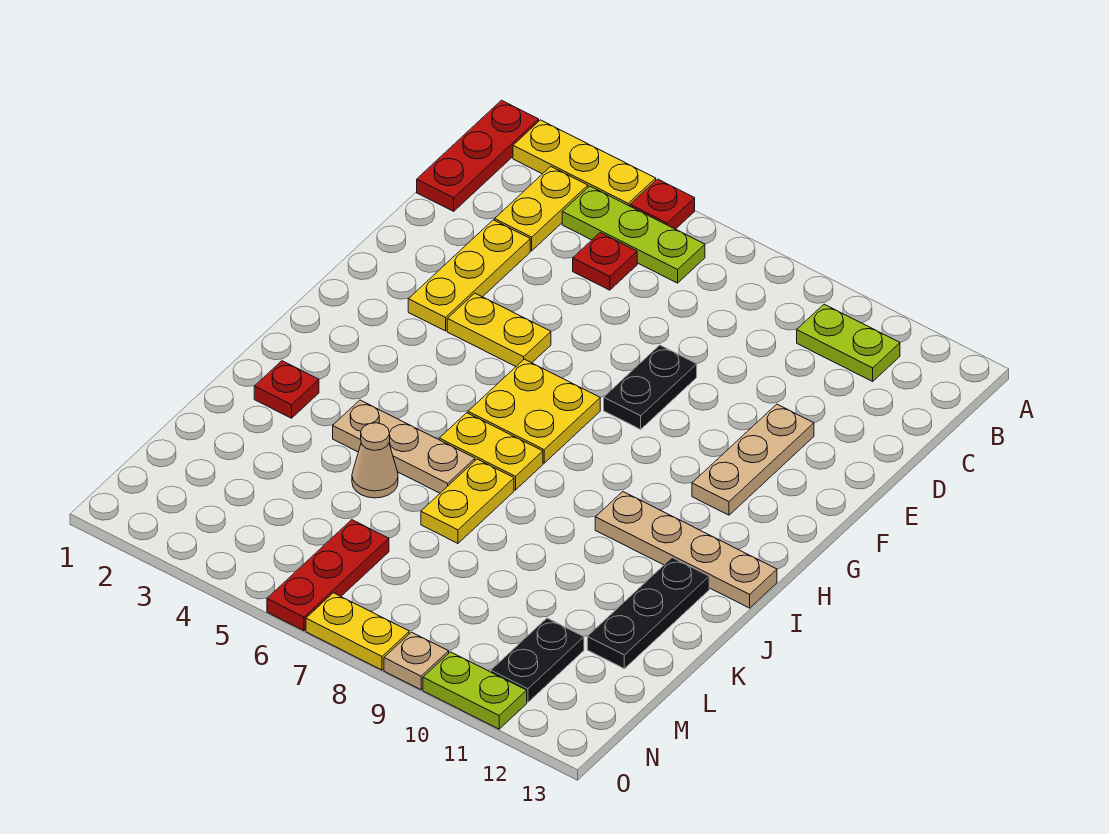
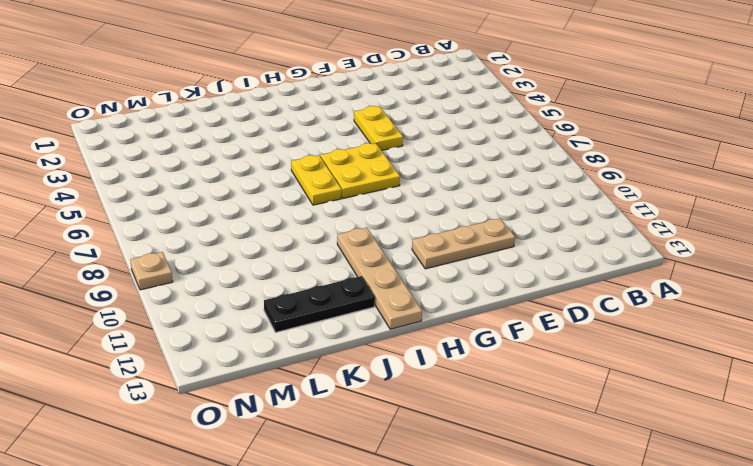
none -> red 1x3 plate [417,100,539,211]
none -> yellow 1x3 plate [513,120,656,206]
none -> red 1x1 plate [630,179,695,229]

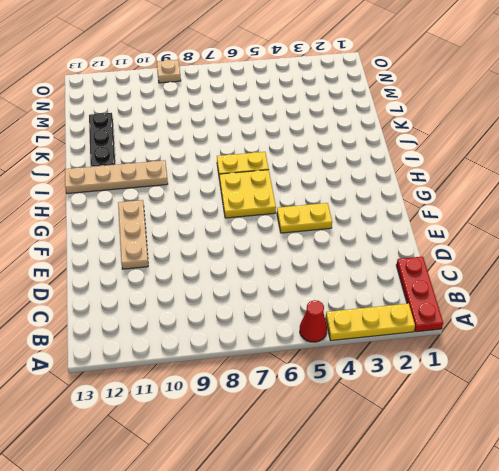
red 1x1 cone [300,300,327,342] -> red 1x1 plate [630,179,695,229]
none -> yellow 1x2 plate [495,167,588,251]
none -> lime 1x3 plate [562,186,705,283]
none -> lime 1x2 plate [797,304,900,381]

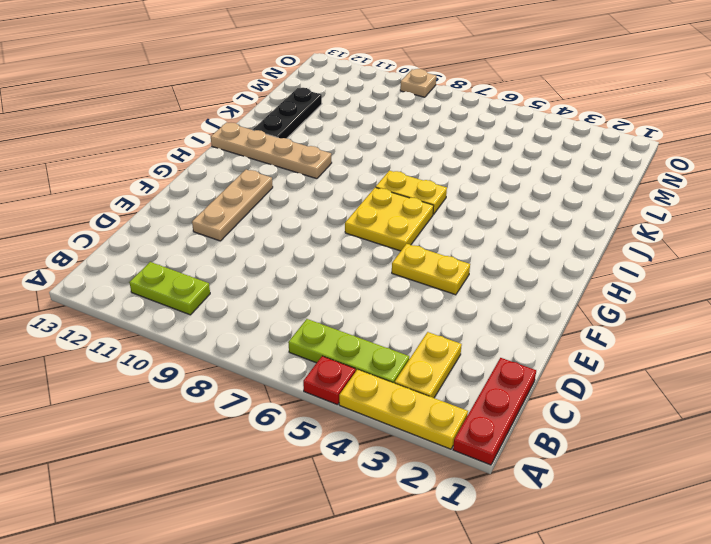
none -> red 1x1 plate [573,233,637,290]
none -> yellow 1x3 plate [408,220,530,331]
none -> black 1x2 plate [604,345,697,429]

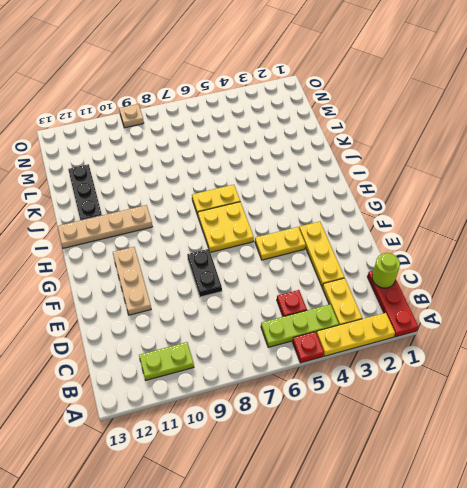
lime 1x1 round brick [372,253,400,288] -> none
none -> red 1x1 plate [254,361,319,418]
none -> tan 1x3 plate [333,400,475,493]
none -> yellow 1x2 plate [421,459,514,543]

